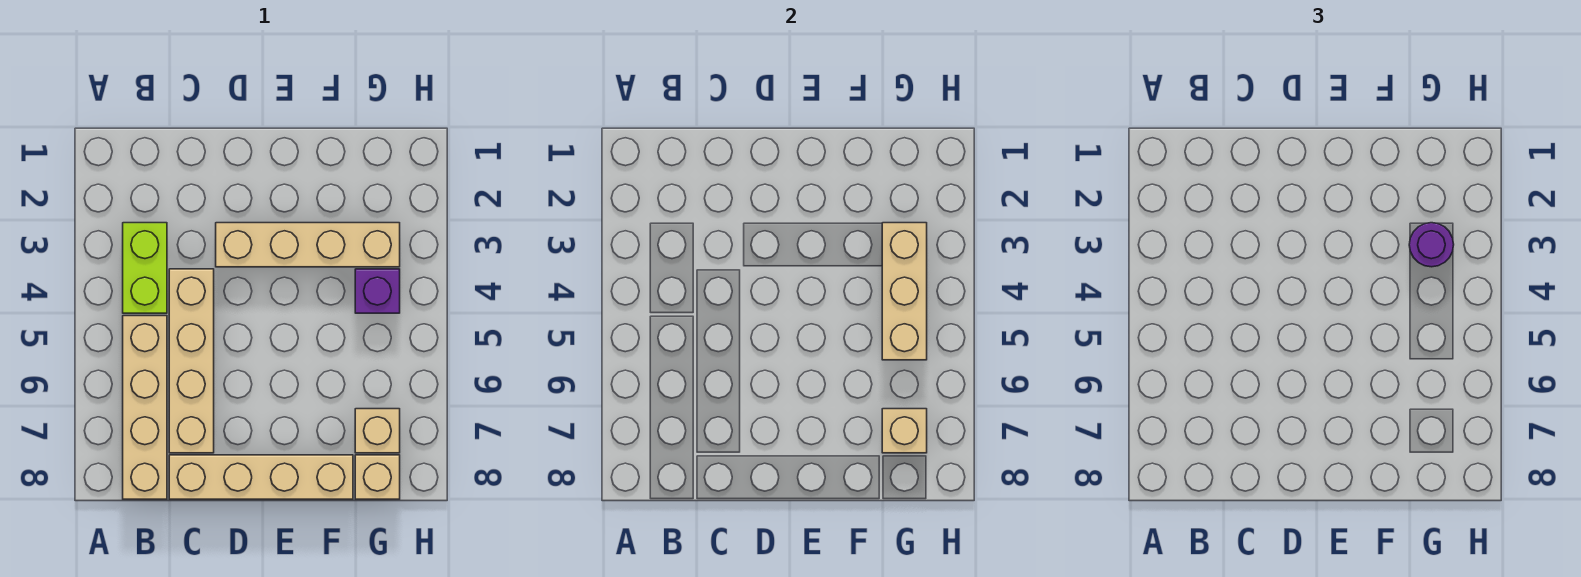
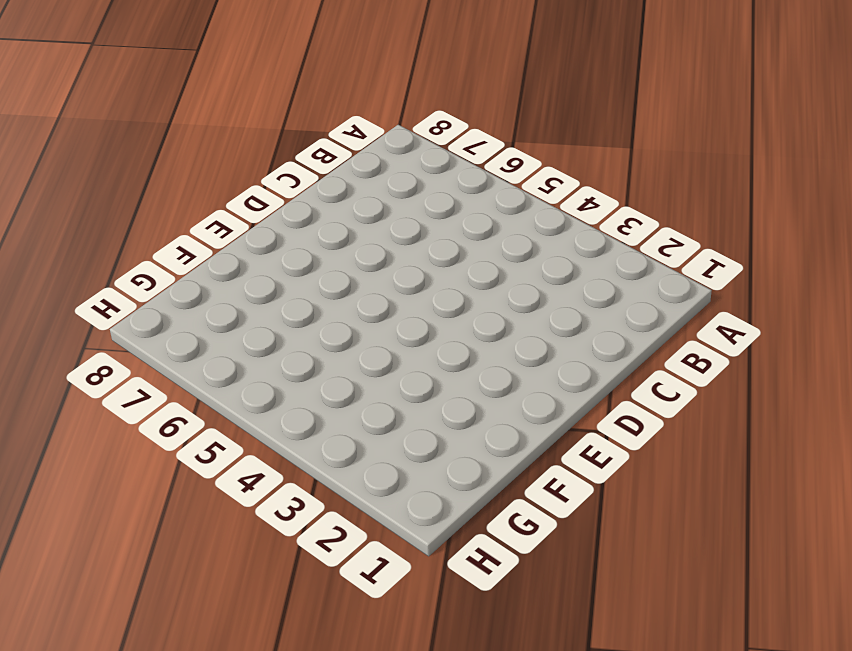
none -> lime 1x2 brick [123,223,167,313]
none -> tan 1x4 brick [123,316,167,499]

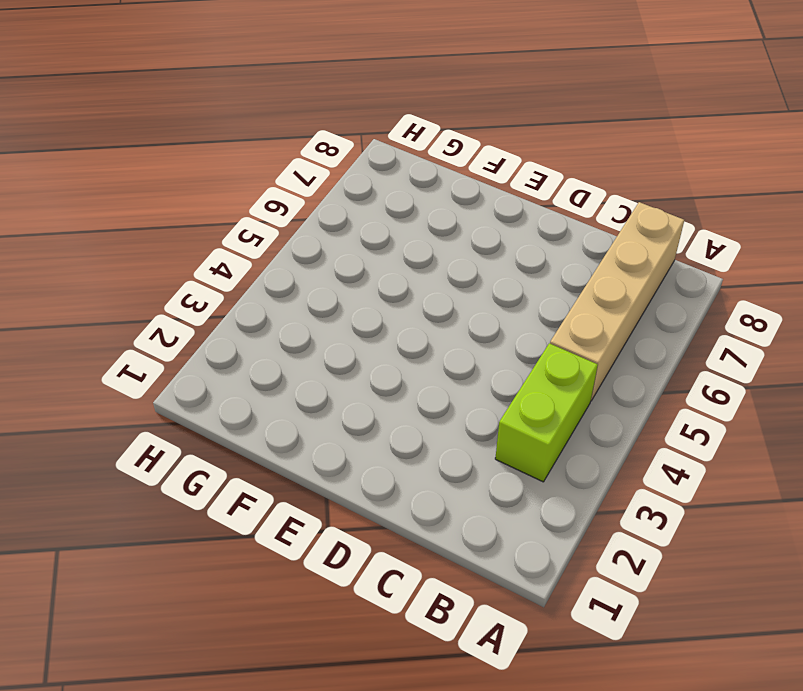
none -> tan 1x4 brick [169,269,214,453]
none -> tan 1x4 brick [169,455,353,499]

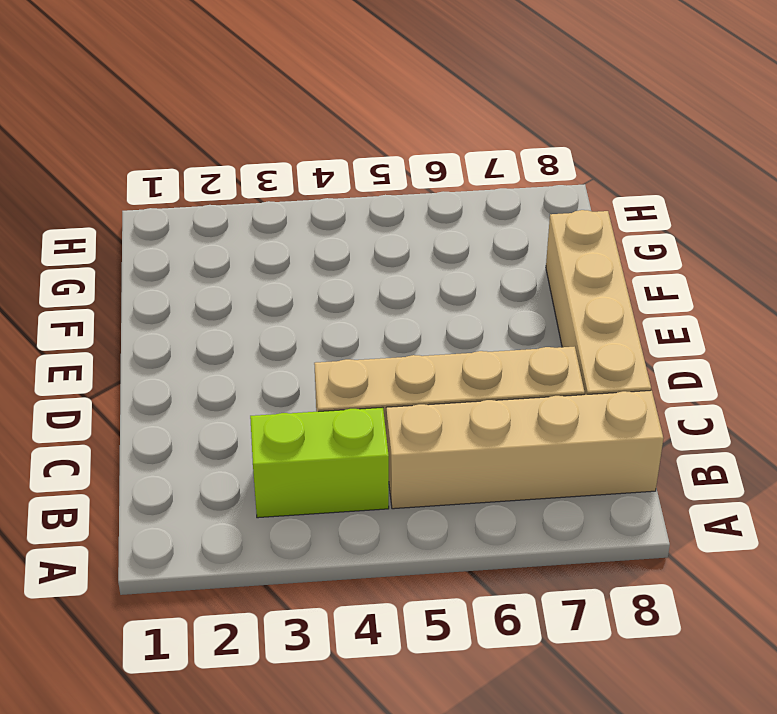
none -> tan 1x4 brick [216,223,400,267]
none -> purple 1x1 brick [355,269,400,313]

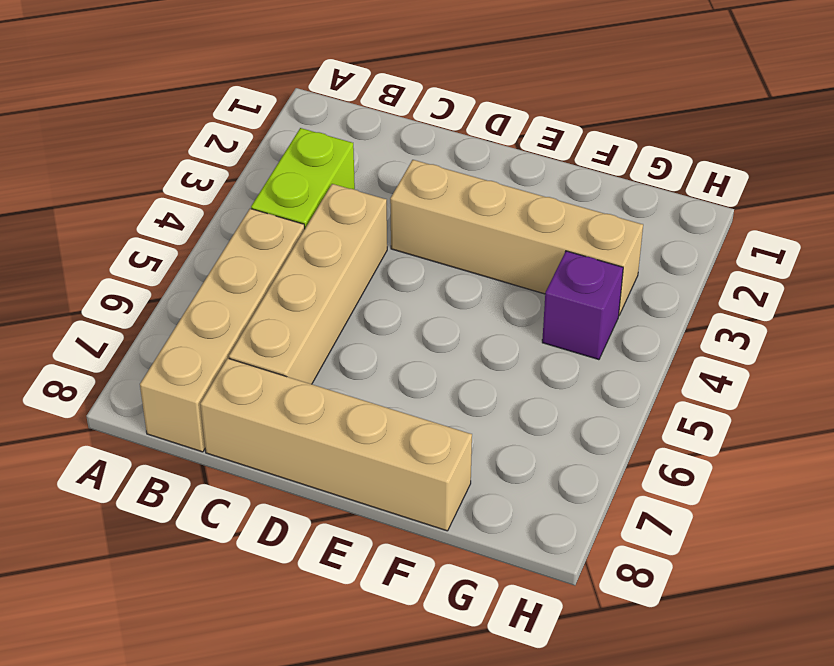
none -> tan 1x1 brick [355,409,400,453]
none -> tan 1x1 brick [355,455,400,499]

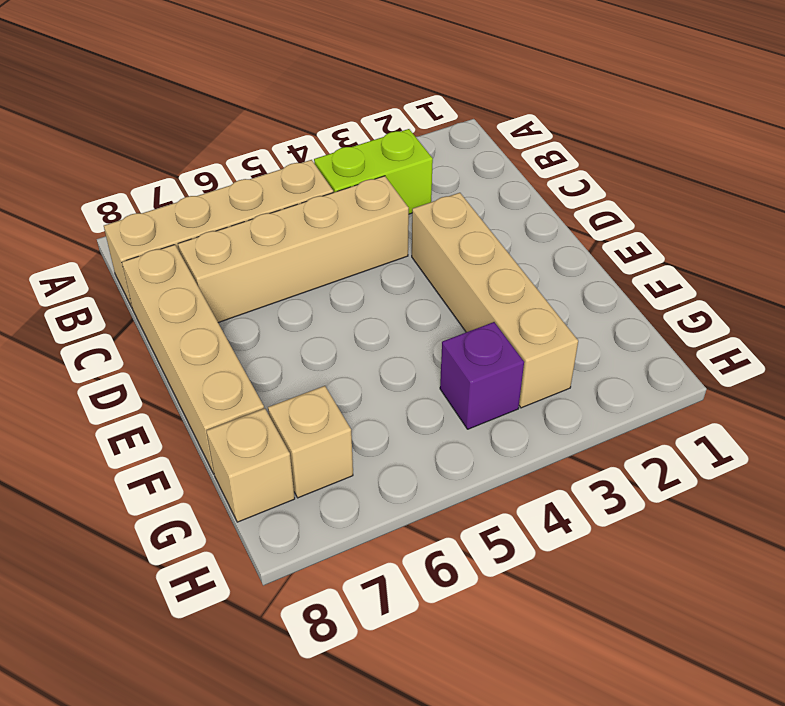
none -> tan 1x3 brick [882,223,927,360]
none -> tan 1x1 brick [882,409,927,453]

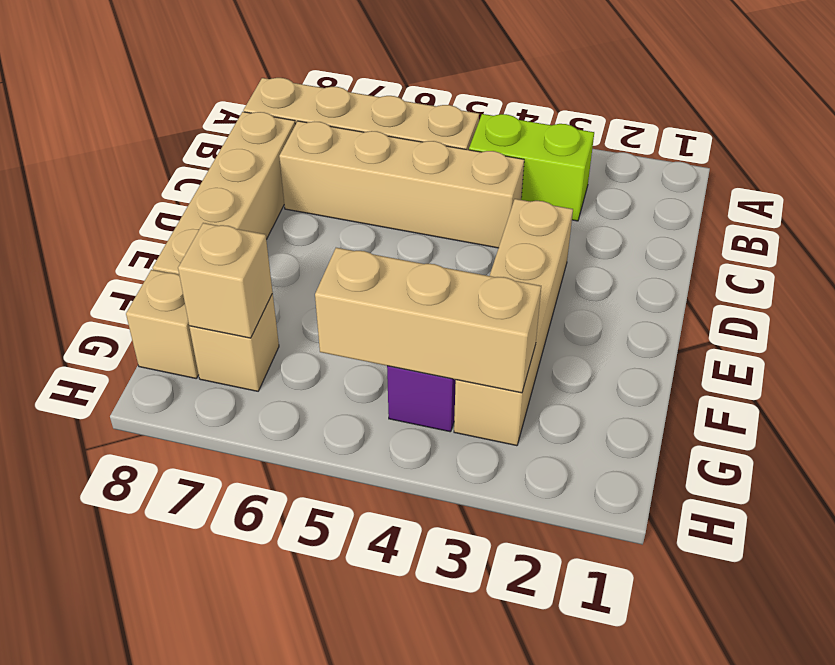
none -> purple 1x1 round brick [1409,223,1454,267]

